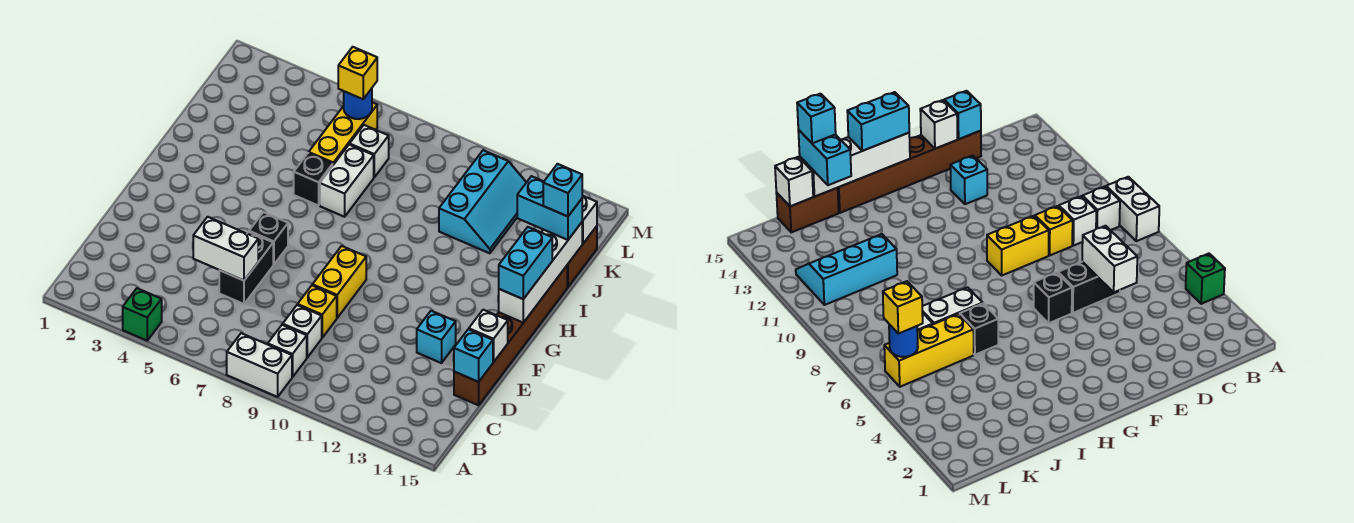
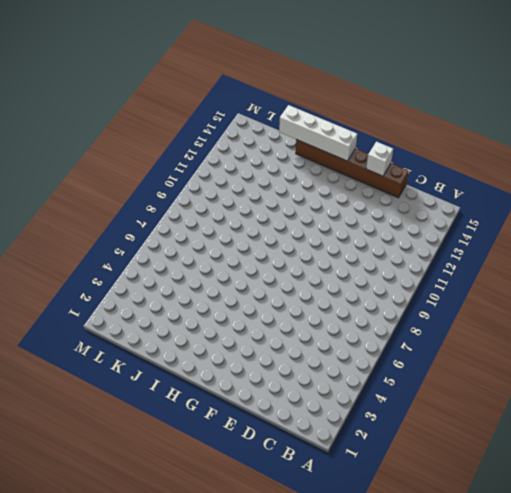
none -> green 1x1 brick [123,288,162,340]
none -> white 1x2 brick [227,333,292,397]
none -> white 1x1 brick [268,325,307,377]

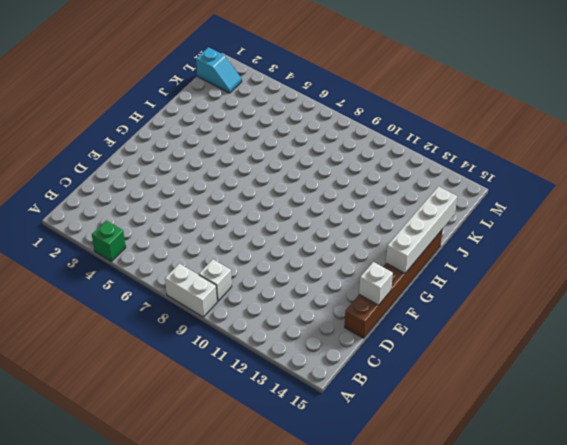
cyan 1x2 slope [196,47,242,93] -> none
none -> white 1x1 brick [283,305,322,357]
none -> black 1x2 brick [219,232,273,304]
none -> yellow 1x1 brick [298,286,337,338]

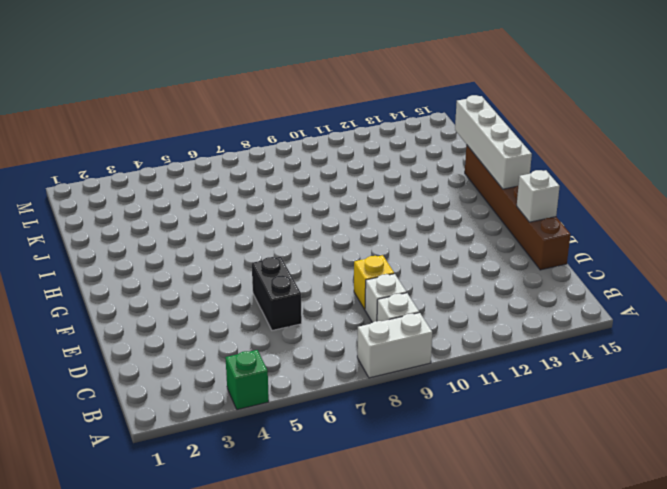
none -> yellow 1x2 brick [312,246,366,318]
none -> cyan 1x1 brick [417,311,456,363]
none -> black 1x1 brick [249,212,288,265]

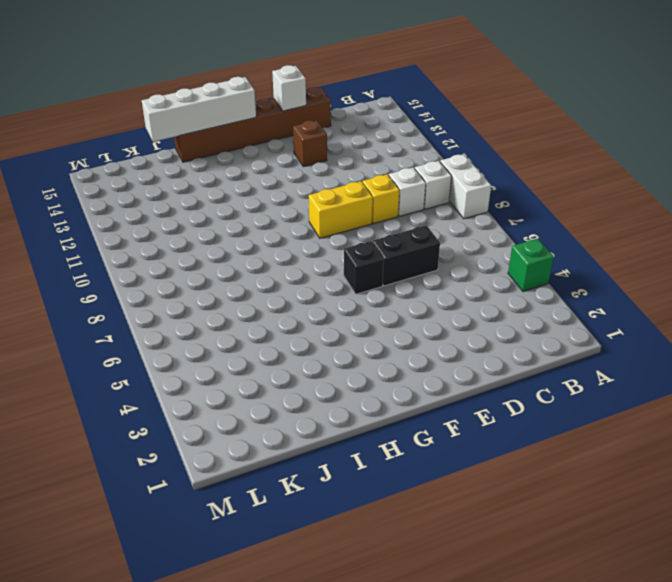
brown 1x1 brick [293,120,327,167] -> cyan 1x1 brick [417,311,456,363]
none -> black 1x1 brick [294,153,333,206]
none -> white 1x2 brick [320,145,374,217]
none -> yellow 1x3 brick [309,102,377,165]

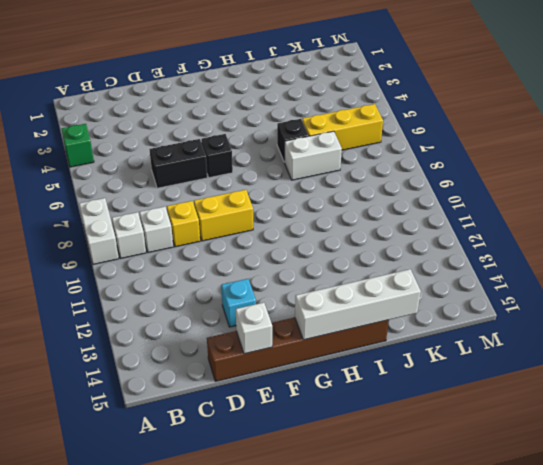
none -> cyan 2x3 slope [439,150,527,253]
none -> brown 1x2 brick [567,226,597,287]
none -> white 1x1 brick [350,125,389,177]

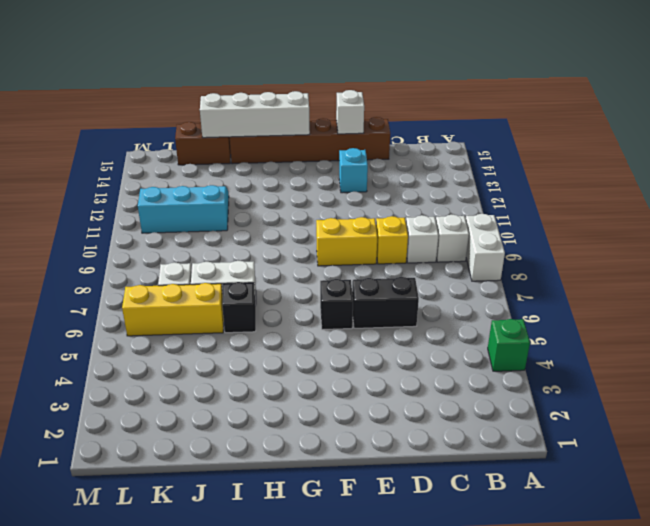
none -> white 1x2 brick [193,217,258,281]
none -> cyan 1x1 brick [454,329,493,382]
none -> white 1x1 brick [582,196,597,244]

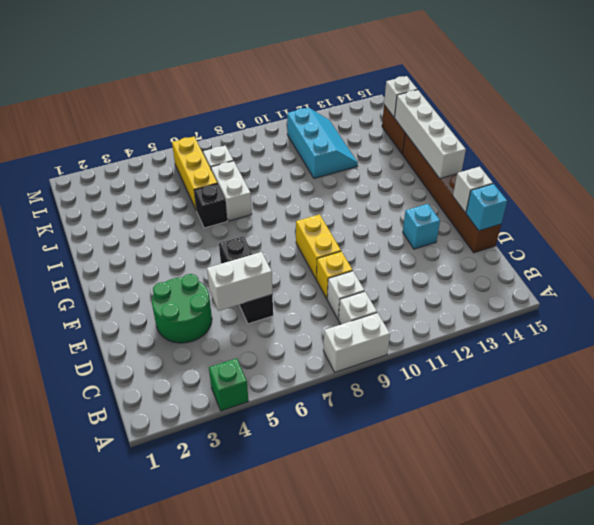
green 2x2 round brick [152,274,212,343] -> none
none -> blue 1x1 round brick [344,89,372,119]
none -> cyan 1x2 brick [499,227,552,299]
none -> cyan 1x2 brick [517,176,582,240]

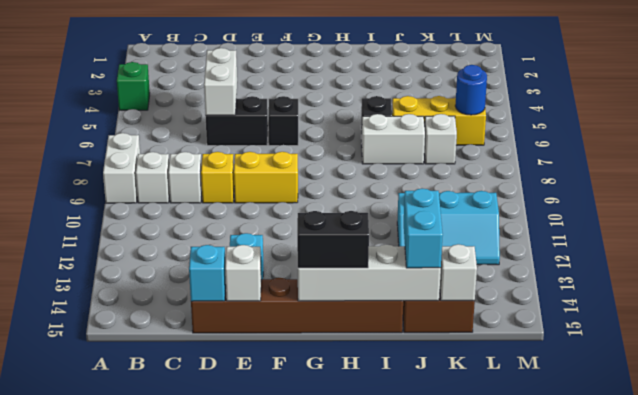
black 1x2 brick [297,211,369,268] -> cyan 1x2 brick [499,227,552,299]
none -> yellow 1x1 brick [338,47,377,99]
none -> cyan 1x1 brick [543,164,582,216]

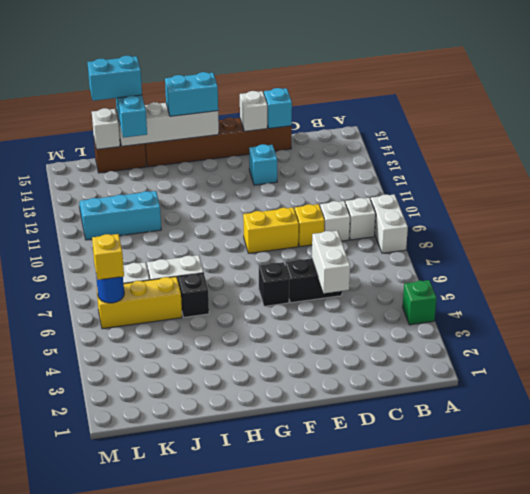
cyan 1x2 brick [87,56,142,101] -> cyan 1x1 brick [543,164,582,216]

